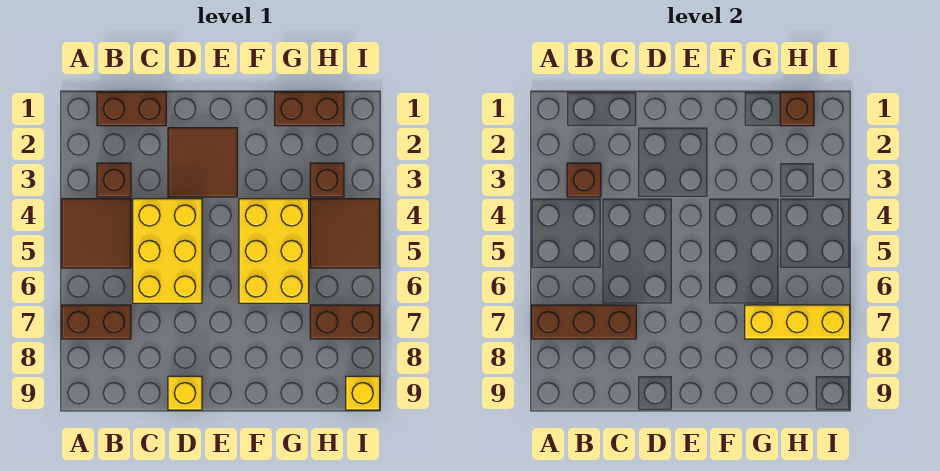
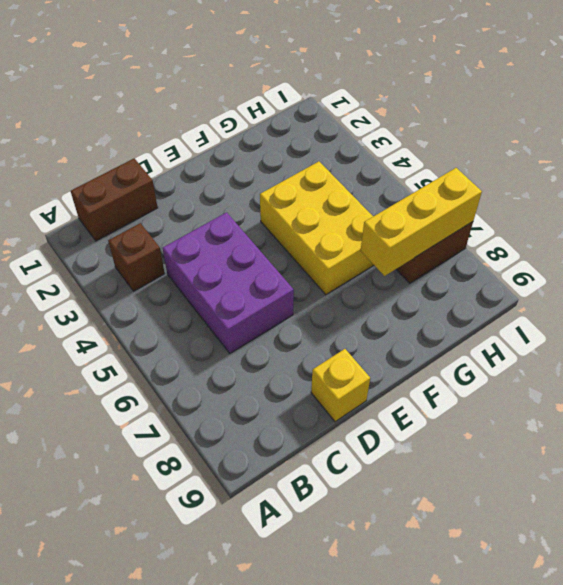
purple 2x3 brick [163,212,294,353] -> yellow 2x3 brick [133,199,202,303]
none -> brown 2x2 tile [62,199,131,268]
none -> brown 1x2 brick [62,305,131,339]
none -> brown 2x2 tile [168,128,237,197]

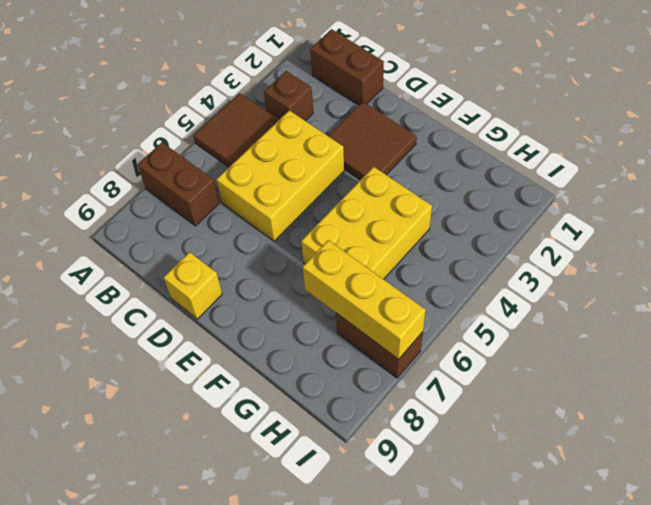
none -> brown 1x2 brick [275,92,344,126]
none -> brown 1x1 brick [310,163,344,197]
none -> brown 2x2 tile [310,199,380,268]

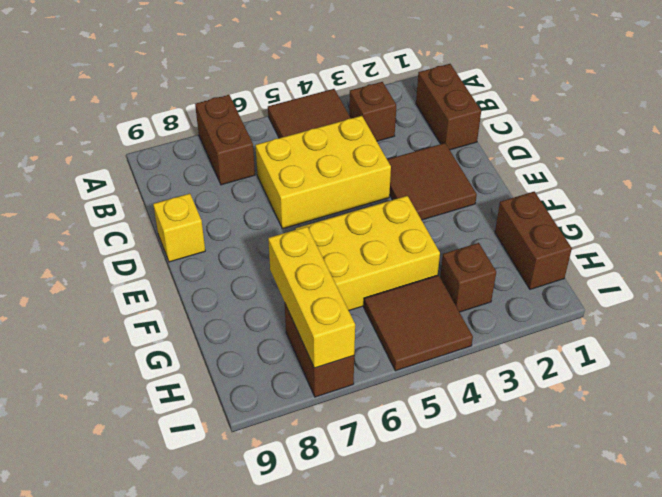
none -> yellow 1x1 brick [346,376,380,410]
none -> brown 1x3 brick [532,305,636,339]
none -> brown 1x1 brick [567,163,601,197]

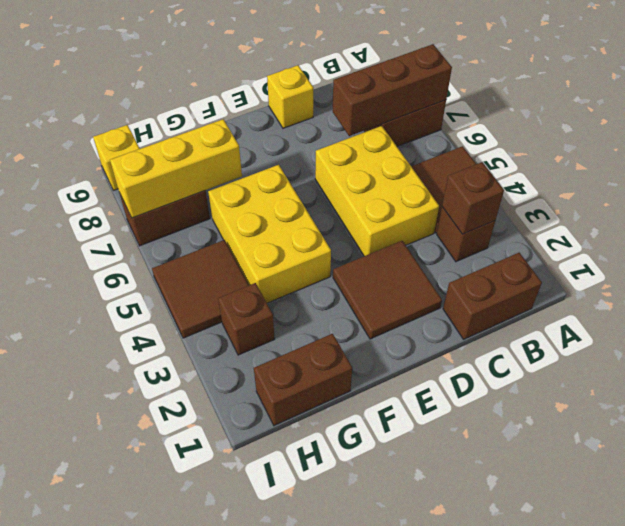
none -> brown 1x1 brick [780,92,814,126]

